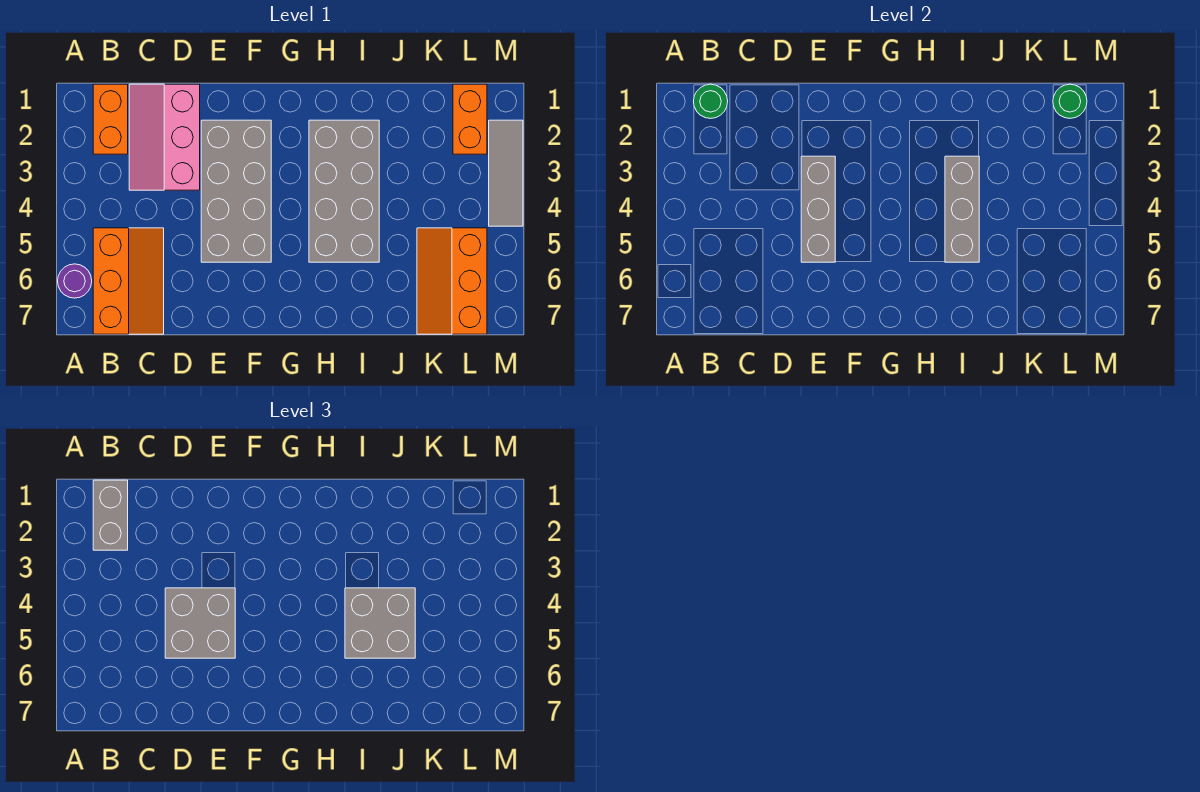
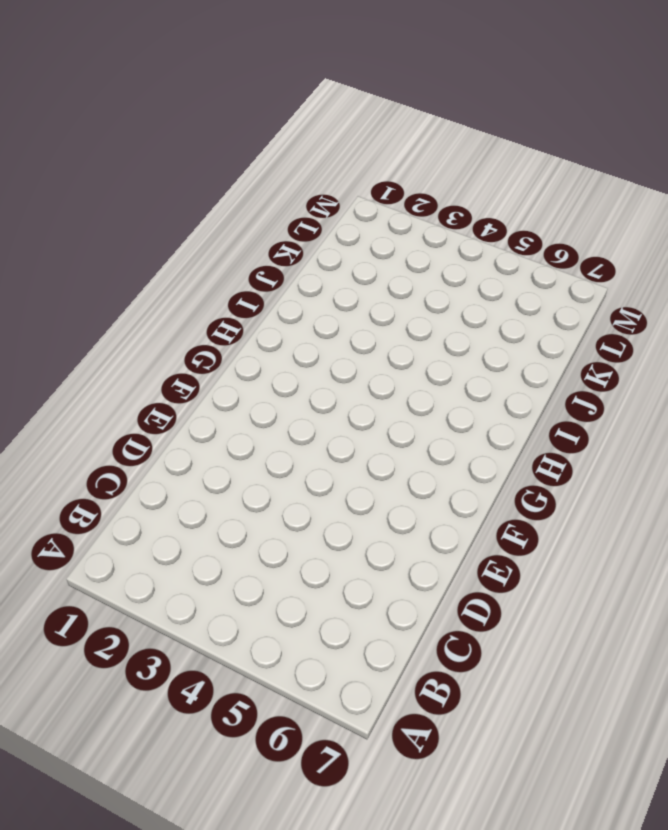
none -> purple 1x1 round brick [58,264,92,298]
none -> orange 1x2 brick [93,84,128,154]
none -> orange 2x3 slope [93,228,164,334]

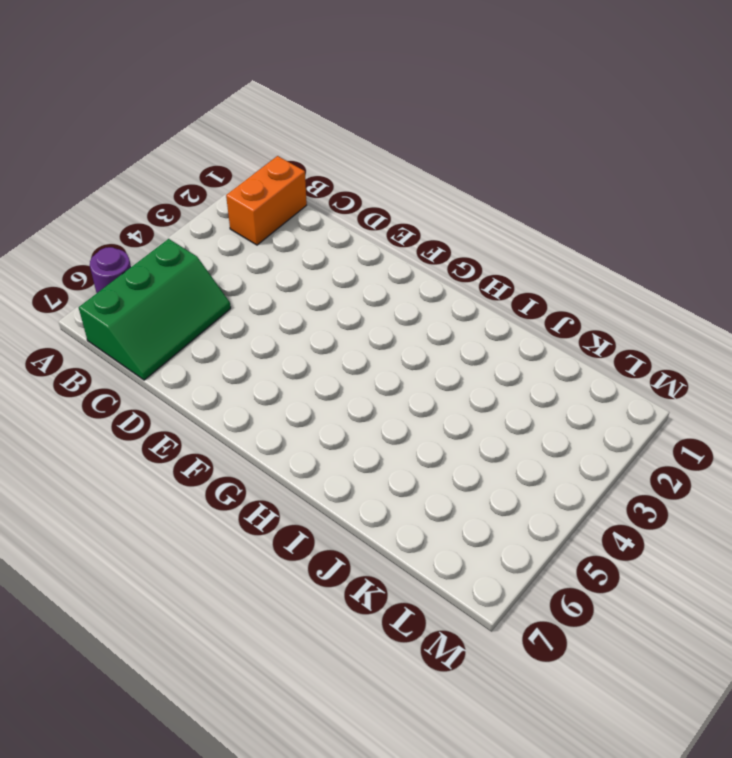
green 2x3 slope [79,239,231,380] -> orange 2x3 slope [93,228,164,334]
none -> pink 2x3 slope [129,84,200,190]
none -> grey 2x4 brick [201,120,271,262]
none -> grey 2x4 brick [309,120,379,262]

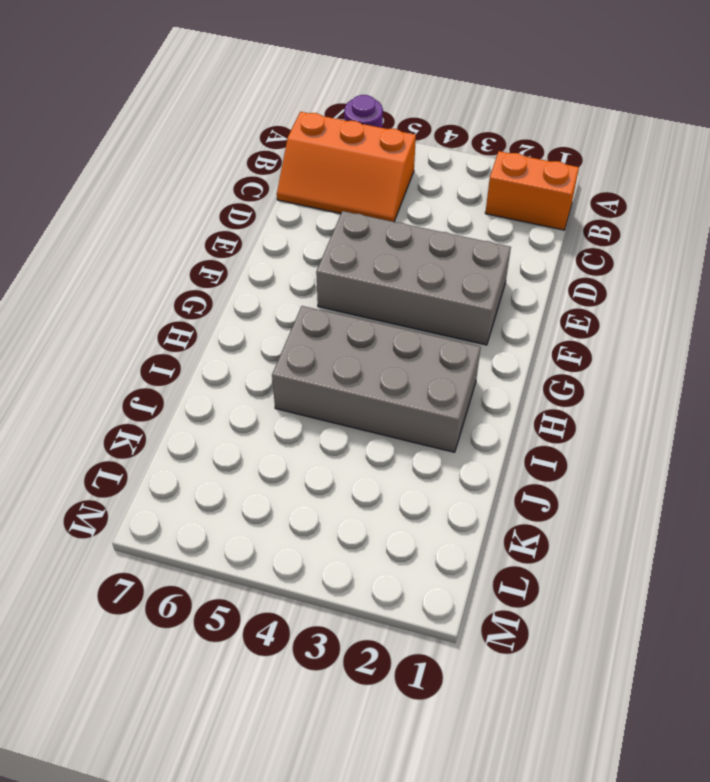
none -> pink 2x3 slope [129,84,200,190]
none -> orange 2x3 slope [417,228,487,334]
none -> orange 1x2 brick [453,84,487,154]

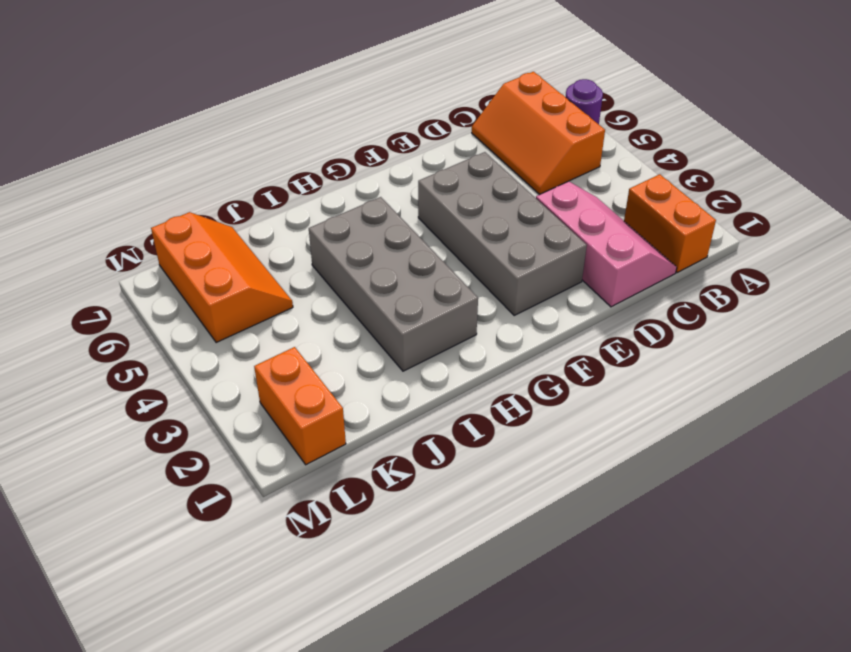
none -> grey 1x3 tile [489,120,523,226]
none -> green 1x1 round brick [693,84,728,118]
none -> grey 1x3 brick [801,156,835,262]

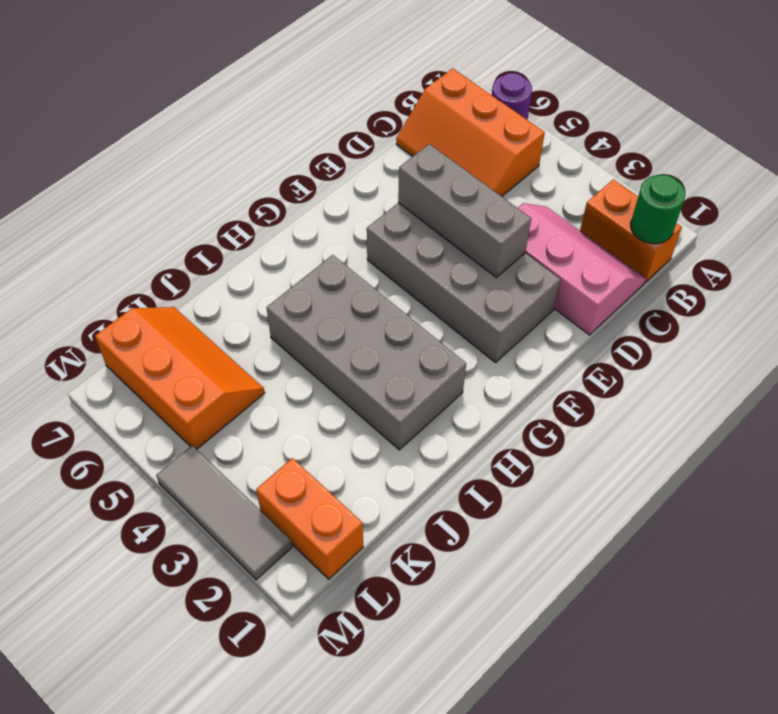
none -> grey 1x3 brick [945,156,979,262]
none -> green 1x1 round brick [1053,84,1087,118]
none -> grey 1x2 brick [93,480,128,550]

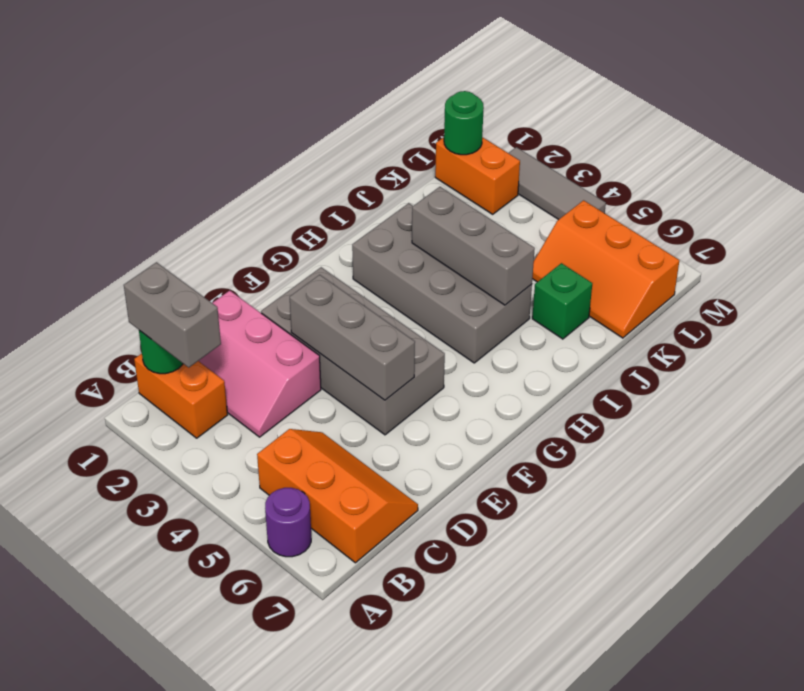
green 1x1 brick [532,263,592,339] -> none
none -> grey 2x2 brick [165,588,235,658]
none -> grey 2x2 brick [345,588,415,658]

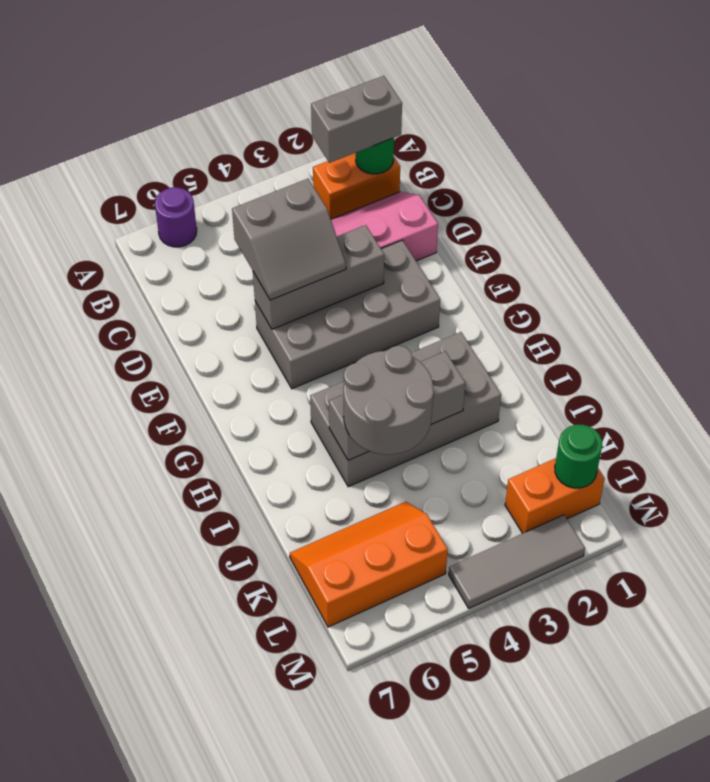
grey 2x2 slope [232,179,346,300] -> grey 2x2 brick [165,588,235,658]
grey 2x2 round brick [343,346,434,455] -> grey 2x2 brick [345,588,415,658]
none -> orange 2x3 slope [93,228,164,334]

